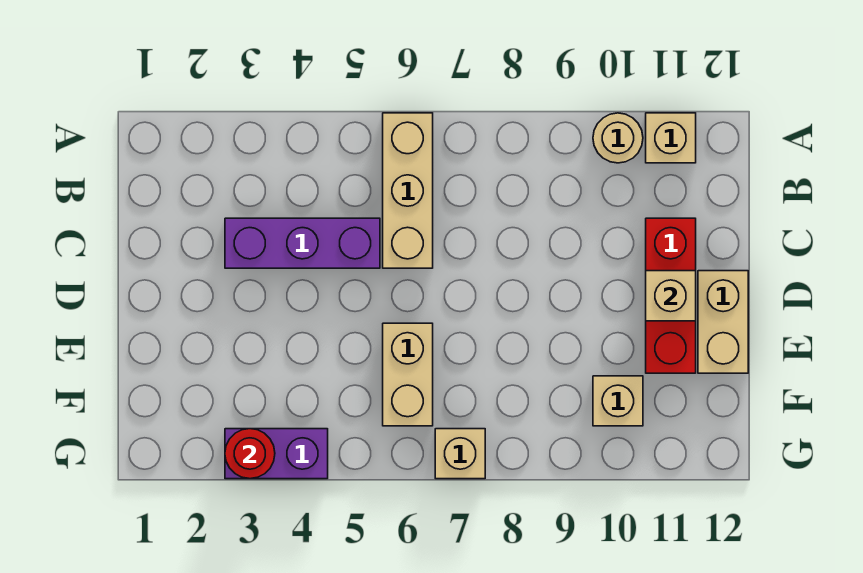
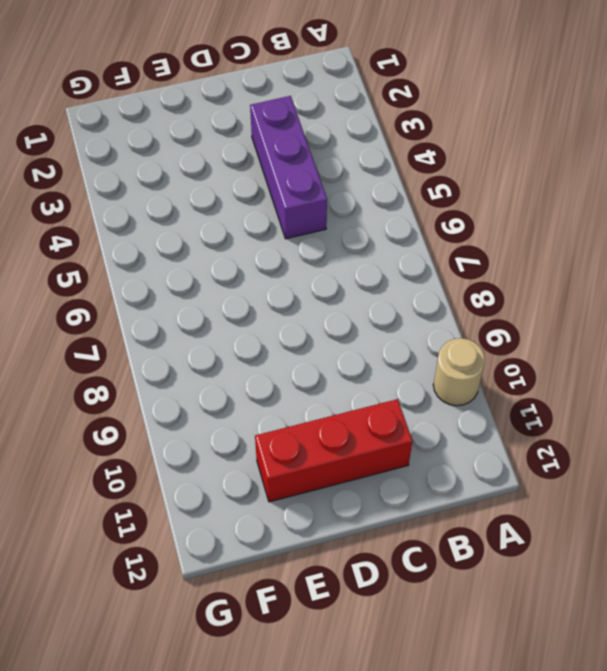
none -> tan 1x3 brick [383,113,433,268]
none -> tan 1x1 brick [646,113,696,163]
none -> tan 1x2 brick [698,271,748,373]

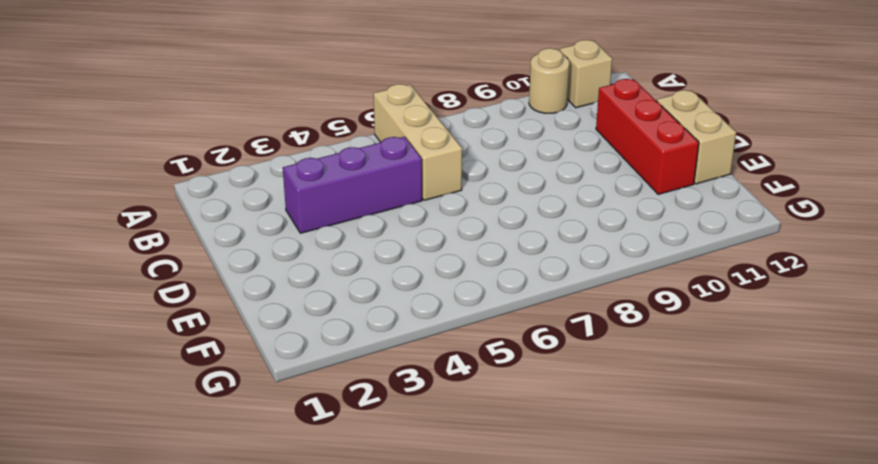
none -> tan 1x2 brick [383,323,433,426]
none -> tan 1x1 brick [593,376,643,426]
none -> purple 1x2 brick [225,429,328,479]

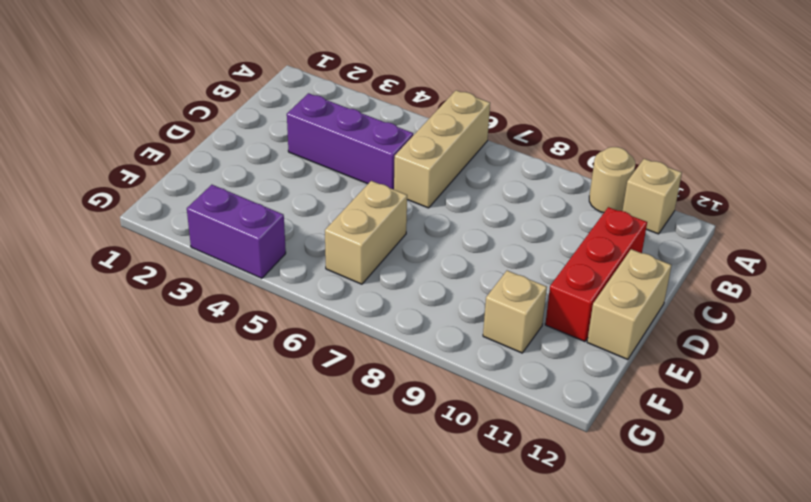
none -> tan 1x1 brick [435,429,485,479]
none -> tan 1x1 brick [646,271,696,321]
none -> red 1x1 round brick [225,429,275,479]

